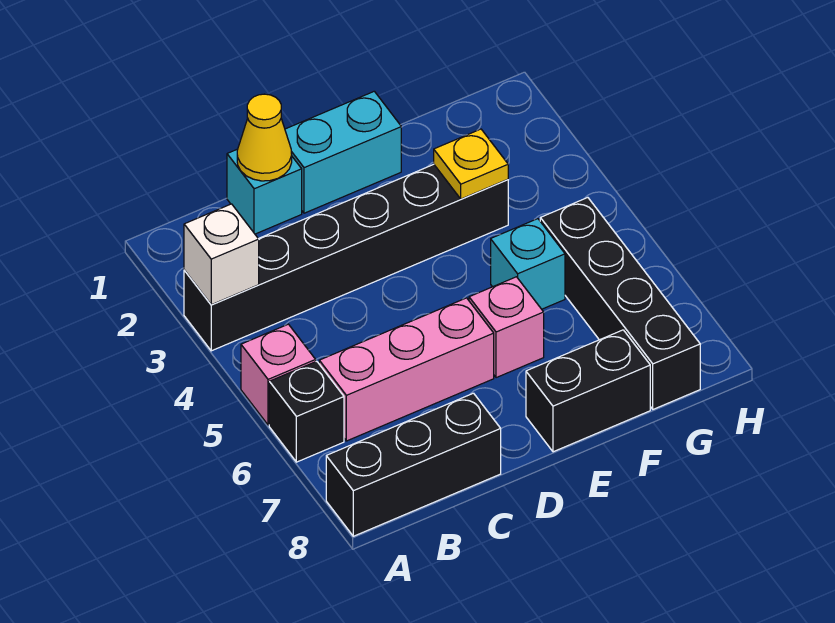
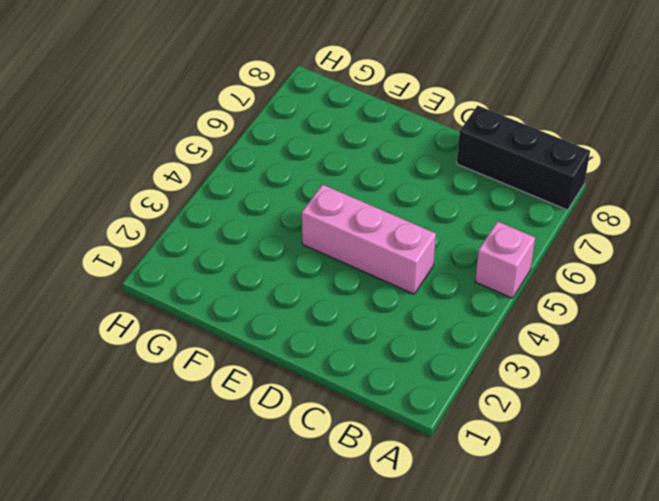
pink 1x3 brick [302,185,436,294] -> pink 1x3 brick moved to [319,298,494,441]
none -> black 1x6 brick [184,164,508,351]
none -> black 1x1 brick [269,361,344,462]
none -> cyan 1x1 brick [227,149,302,234]

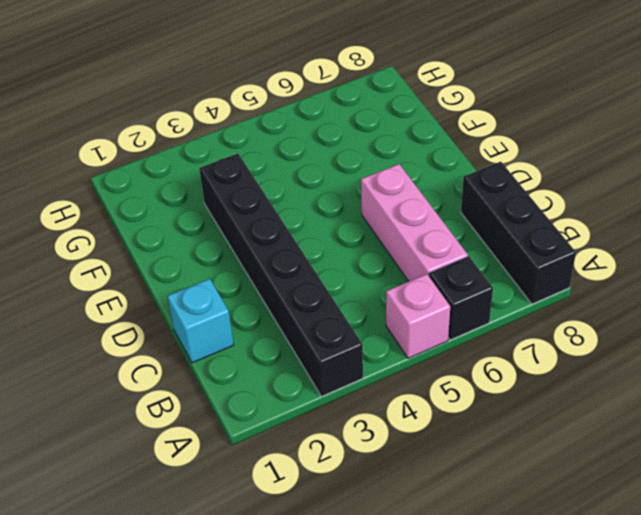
none -> cyan 1x2 brick [285,91,401,213]
none -> pink 1x1 brick [469,277,544,378]
none -> black 1x2 brick [526,330,650,452]

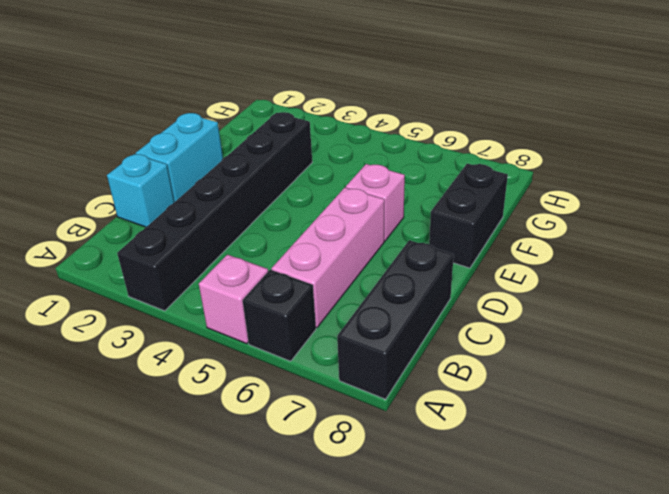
none -> cyan 1x1 brick [491,219,565,309]
none -> black 1x4 brick [540,198,700,409]
none -> white 1x1 brick [184,204,259,305]

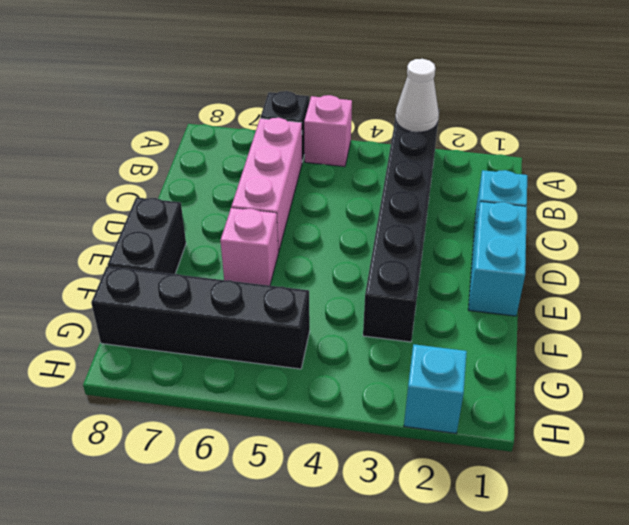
white 1x1 cone [396,59,439,132] -> white 1x1 brick [184,204,259,305]
cyan 1x1 brick [404,344,467,433] -> cyan 1x1 brick moved to [491,219,565,309]
none -> black 1x3 brick [326,393,501,536]
none -> yellow 1x1 cone [237,94,292,181]
none -> yellow 1x1 plate [434,129,508,199]

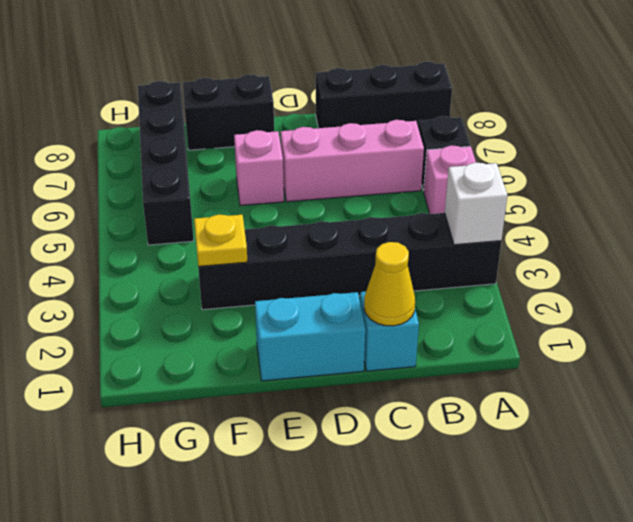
none -> cyan 1x1 brick [491,219,565,309]

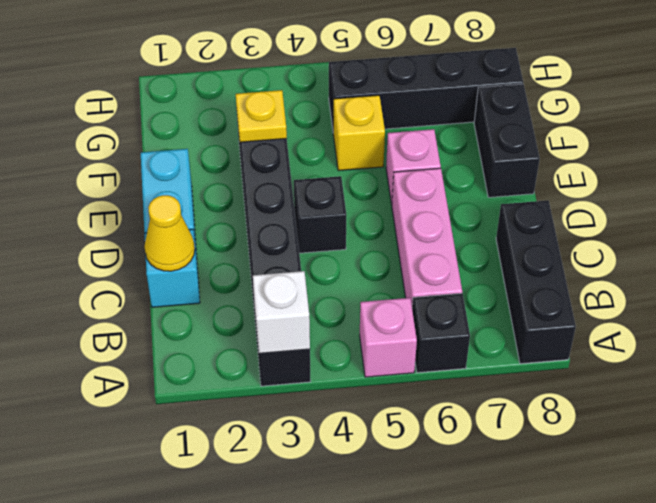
black 1x1 brick [294,176,346,253] -> none
yellow 1x1 brick [333,95,385,171] -> cyan 1x1 brick [491,219,565,309]

